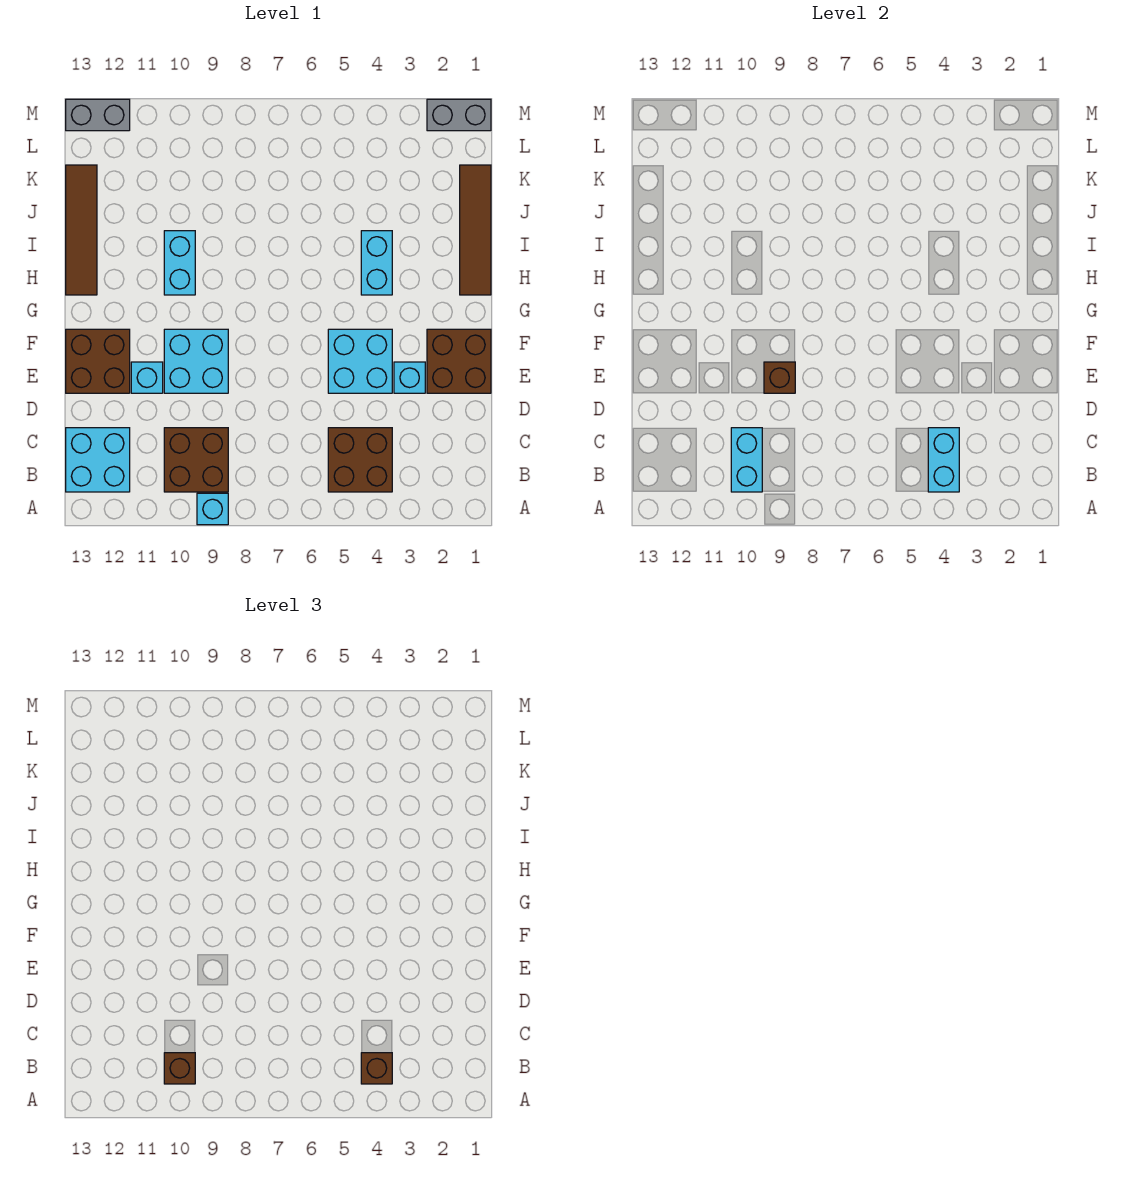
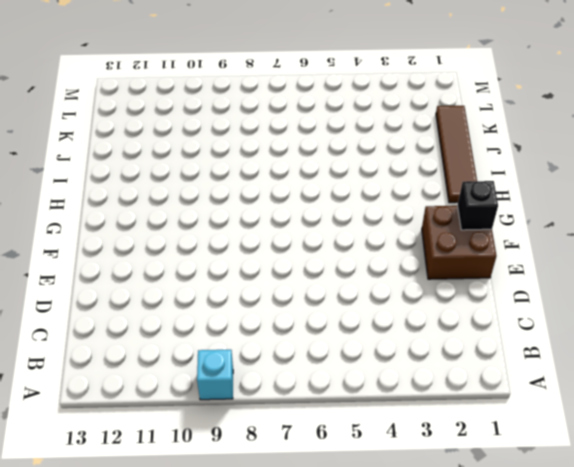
black 1x1 brick [457,181,498,230] -> none
none -> brown 2x2 brick [328,428,392,492]
none -> brown 2x2 brick [164,428,228,492]
none -> cyan 2x2 brick [66,428,130,492]

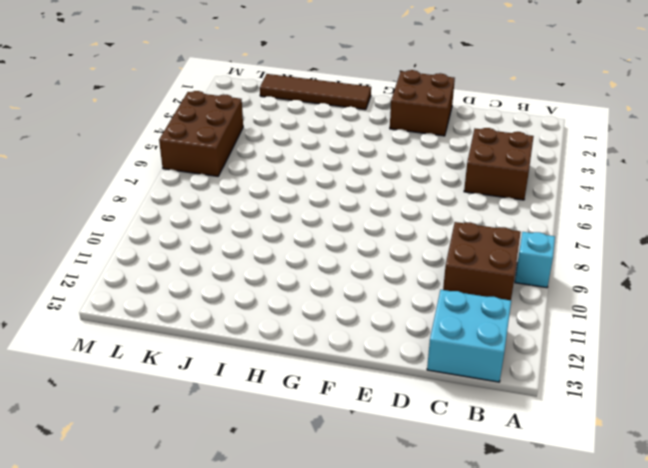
brown 2x3 brick [159,91,243,176] -> none
none -> cyan 1x1 brick [394,362,425,393]
none -> cyan 2x2 brick [328,329,392,393]
none -> cyan 2x2 brick [164,329,228,393]

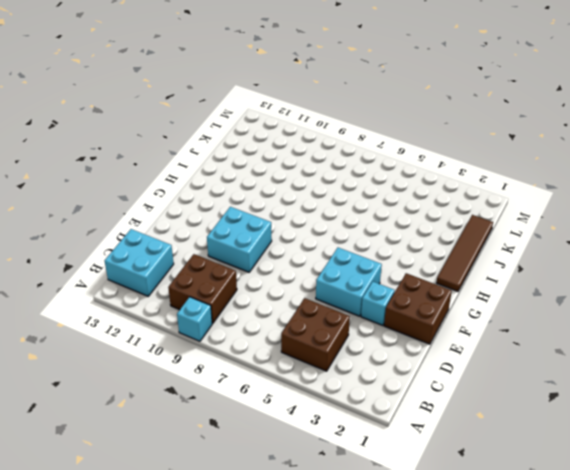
none -> cyan 1x1 brick [131,362,163,393]
none -> brown 2x2 brick [66,329,130,393]
none -> cyan 1x2 brick [361,231,392,295]

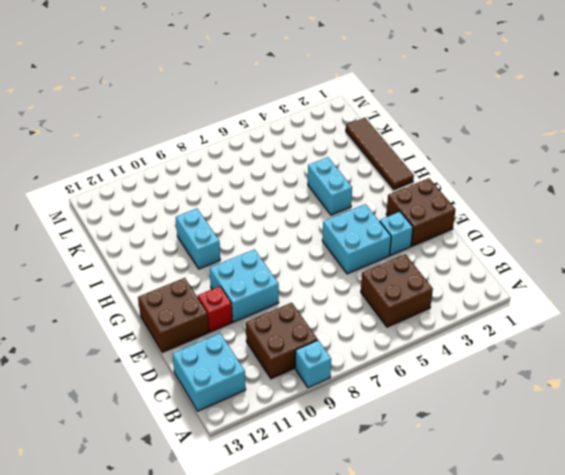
red 1x1 brick [198,286,233,332] -> cyan 1x1 brick [131,362,163,393]
none -> brown 1x4 tile [66,165,97,295]
none -> grey 1x2 brick [427,99,491,131]
none -> grey 1x2 brick [66,99,130,131]

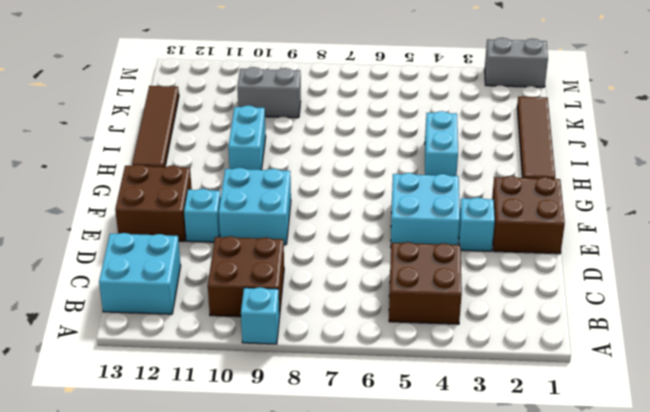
grey 1x2 brick [237,67,301,118] -> grey 1x2 brick moved to [66,99,130,131]
none -> cyan 1x2 brick [928,428,959,492]
none -> cyan 1x2 brick [731,428,762,492]
none -> brown 1x1 brick [764,362,795,393]

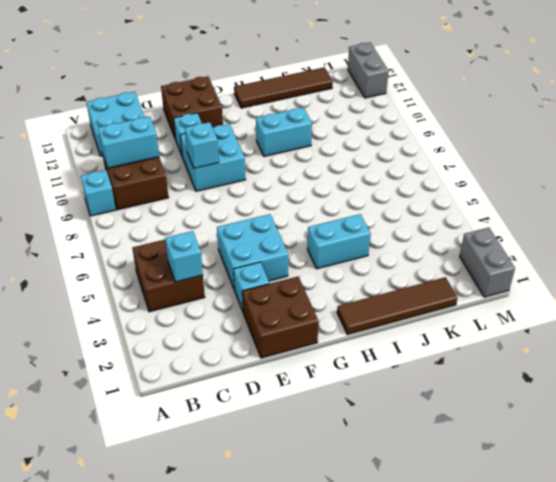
cyan 1x1 brick [165,231,203,282] -> cyan 1x2 brick [928,428,959,492]
cyan 1x1 brick [185,122,219,168] -> brown 1x1 brick [764,362,795,393]
none -> brown 1x1 brick [361,1053,392,1084]
none -> brown 1x1 brick [164,1053,195,1084]

